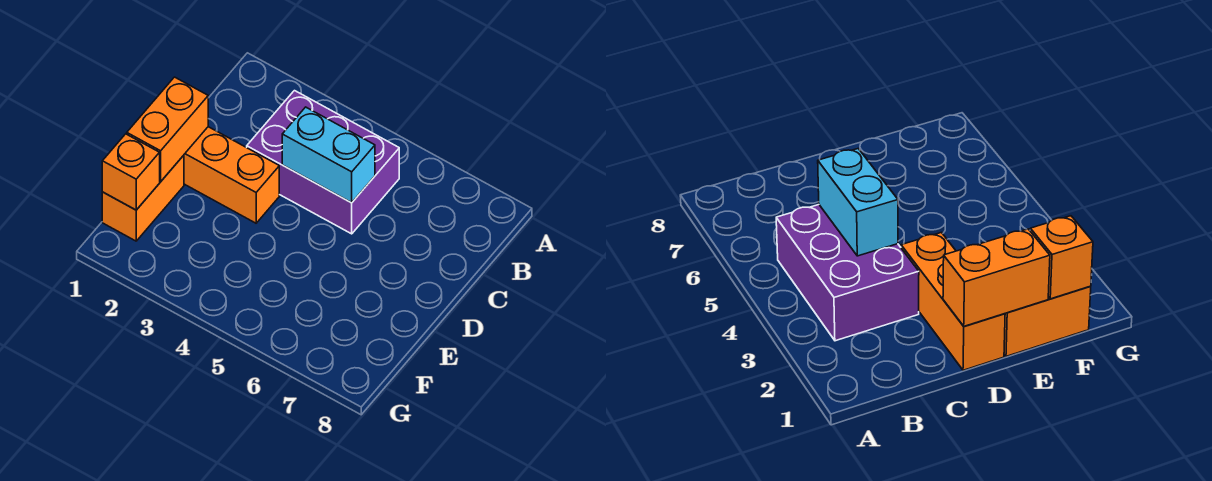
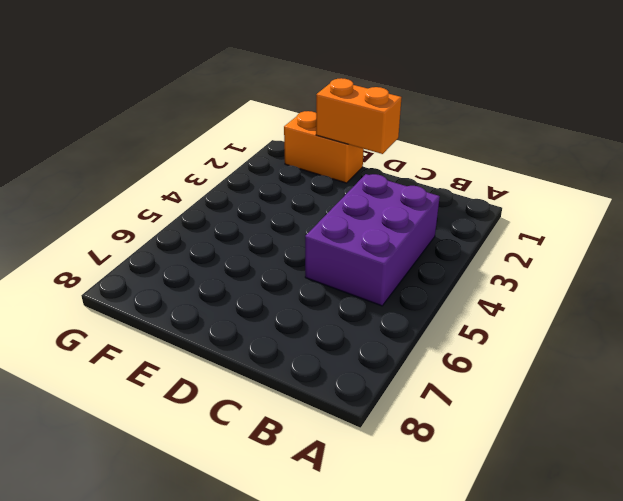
none -> orange 1x3 brick [184,127,279,223]
none -> cyan 1x2 brick [282,107,375,203]

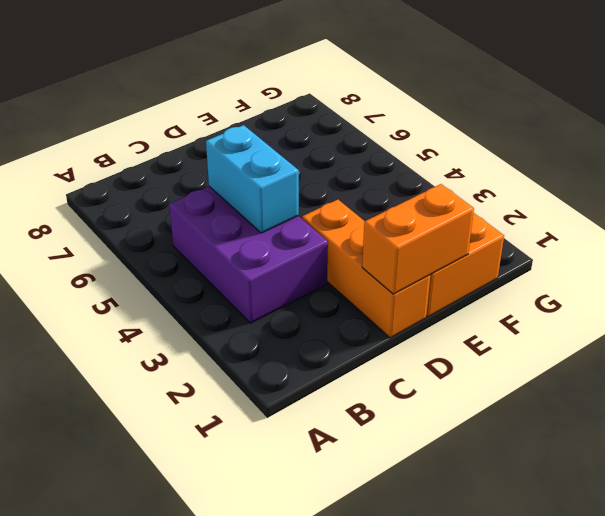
none -> orange 1x1 brick [102,134,160,210]

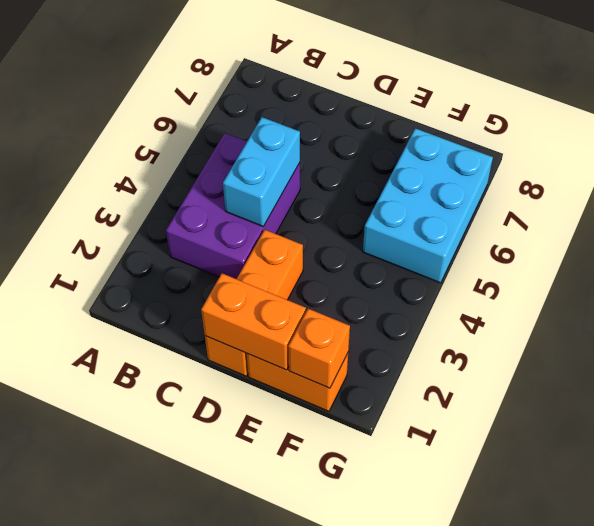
cyan 2x3 brick [363,128,493,283] -> none

